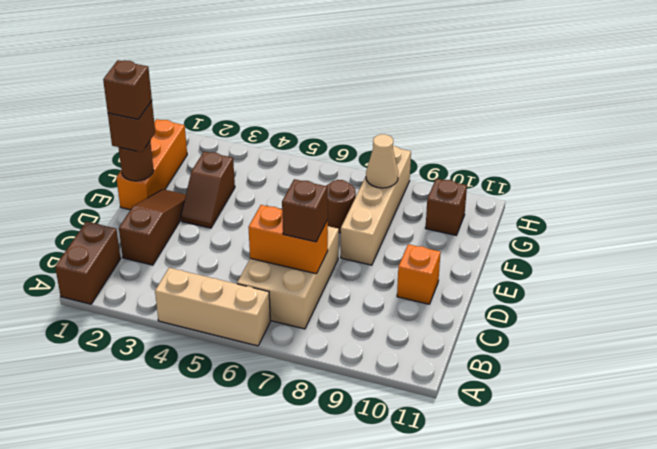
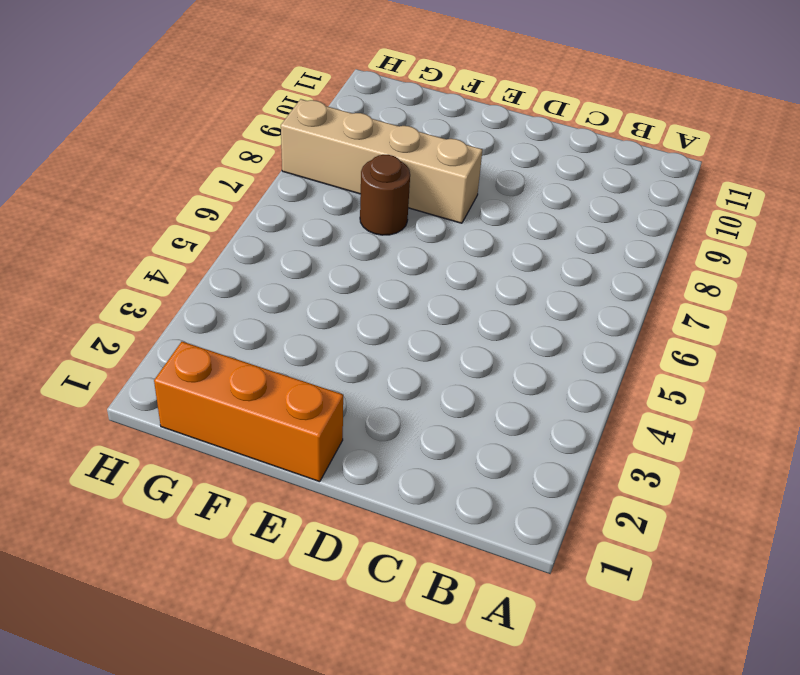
none -> brown 1x2 brick [55,222,121,304]
none -> tan 1x3 brick [155,268,270,346]
none -> tan 2x3 brick [237,226,339,329]

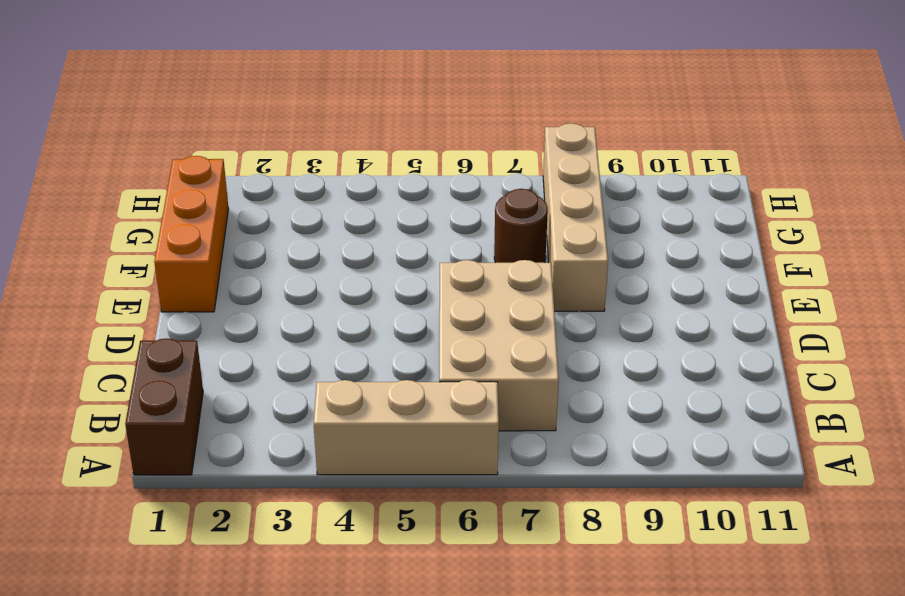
none -> brown 1x3 slope [119,189,186,265]
none -> orange 1x1 brick [397,244,441,304]
none -> brown 1x2 slope [181,152,235,228]

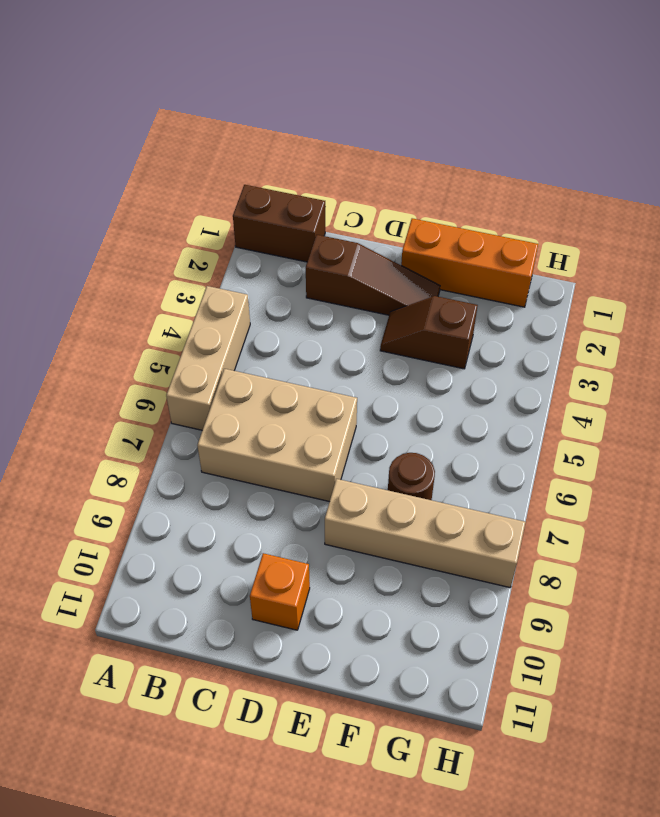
none -> brown 1x1 brick [426,179,467,235]
none -> orange 1x2 brick [248,205,328,274]
none -> brown 1x1 round brick [118,141,154,181]

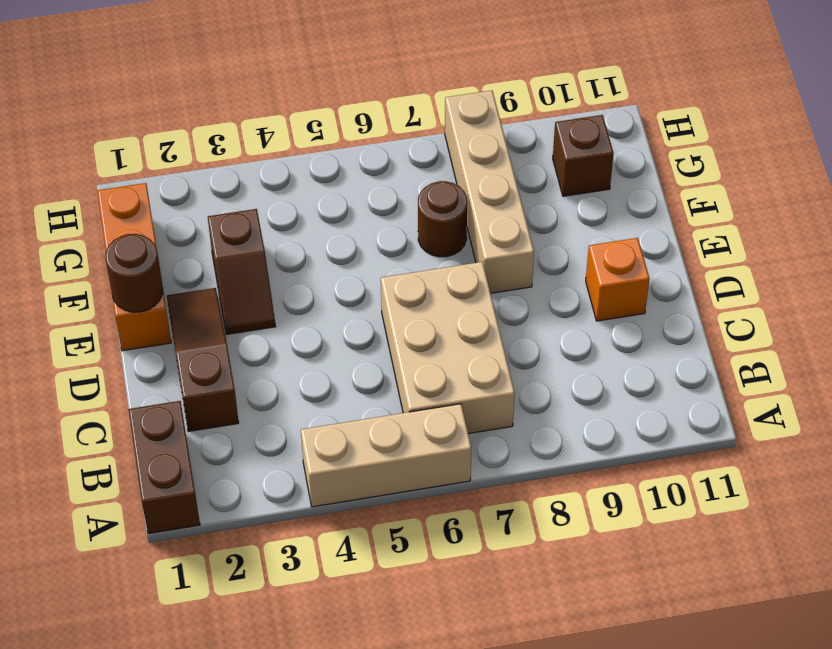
none -> orange 1x2 brick [248,205,328,274]
none -> tan 1x1 cone [366,134,398,188]
none -> brown 1x1 brick [282,179,328,242]

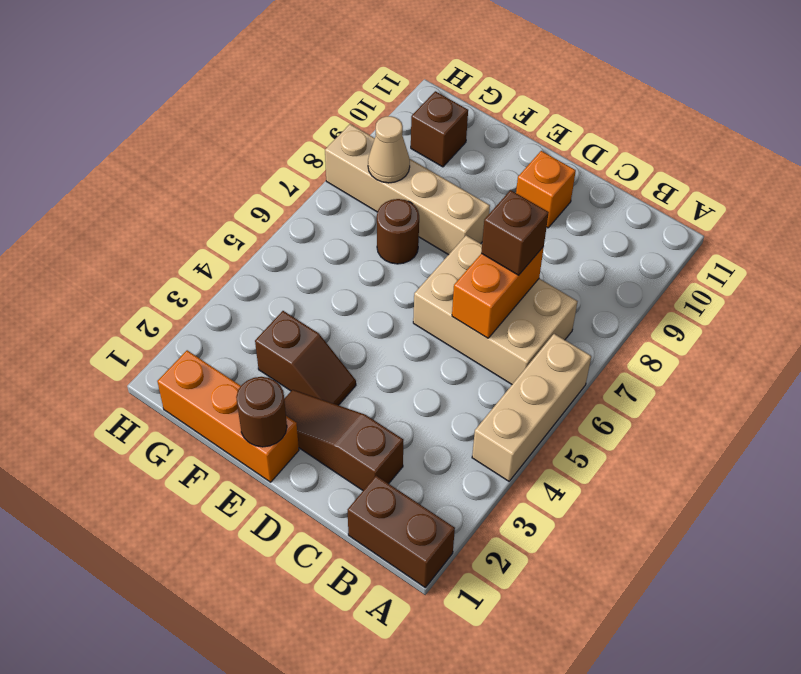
none -> brown 1x1 brick [108,101,155,152]
none -> brown 1x1 brick [103,60,152,119]

